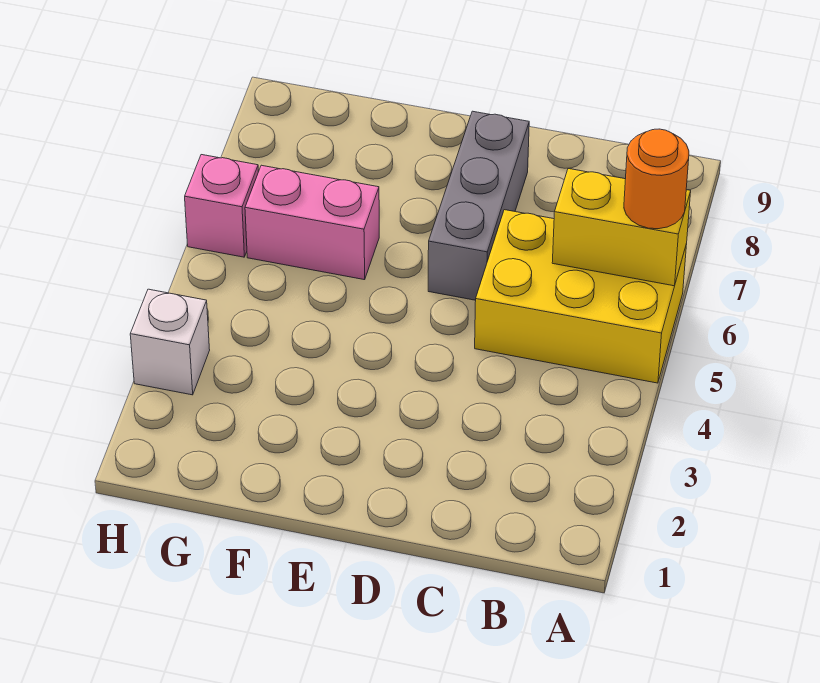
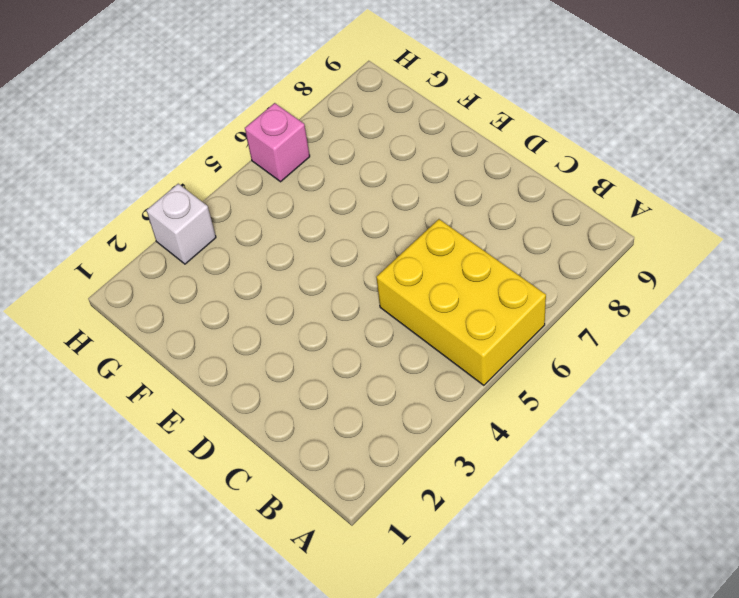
none -> grey 1x3 brick [428,111,529,300]
none -> pink 1x2 brick [245,165,379,280]

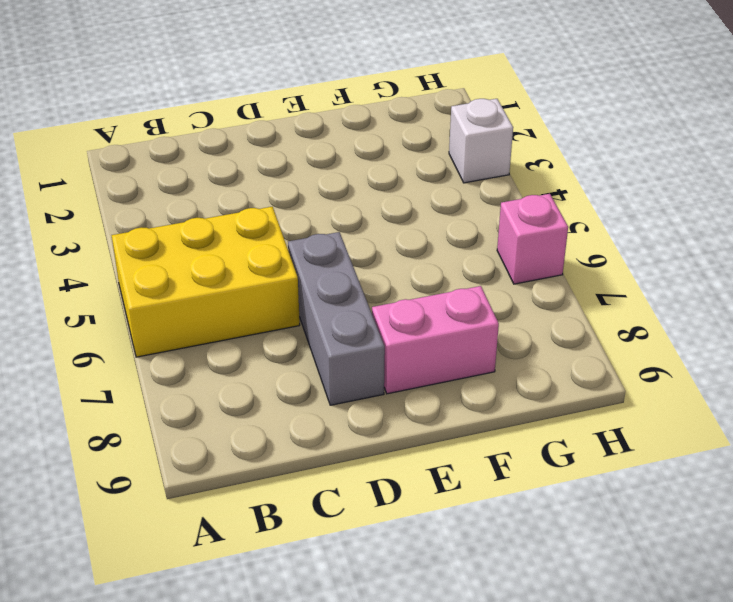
pink 1x2 brick [372,286,499,394] -> pink 1x2 brick moved to [245,165,379,280]
none -> yellow 1x2 brick [552,168,691,286]
none -> orange 1x1 round brick [624,129,689,229]

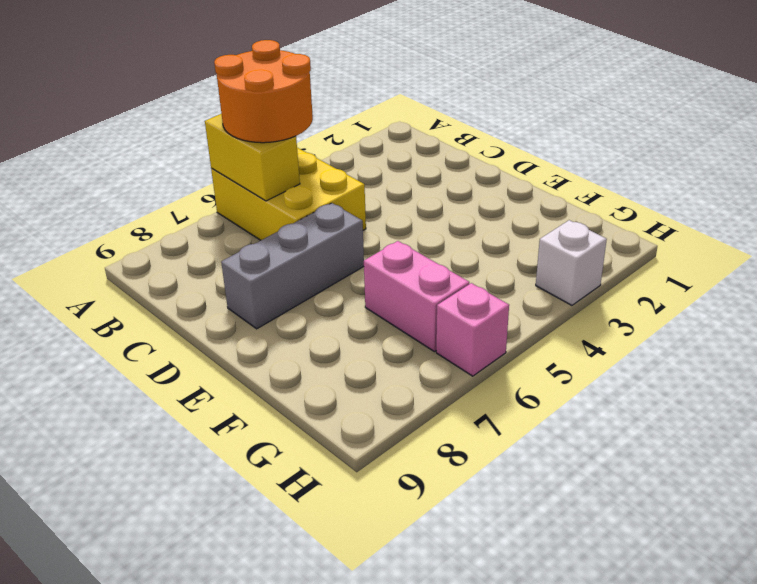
orange 2x2 round brick [214,40,313,143] -> orange 1x1 round brick [624,129,689,229]

